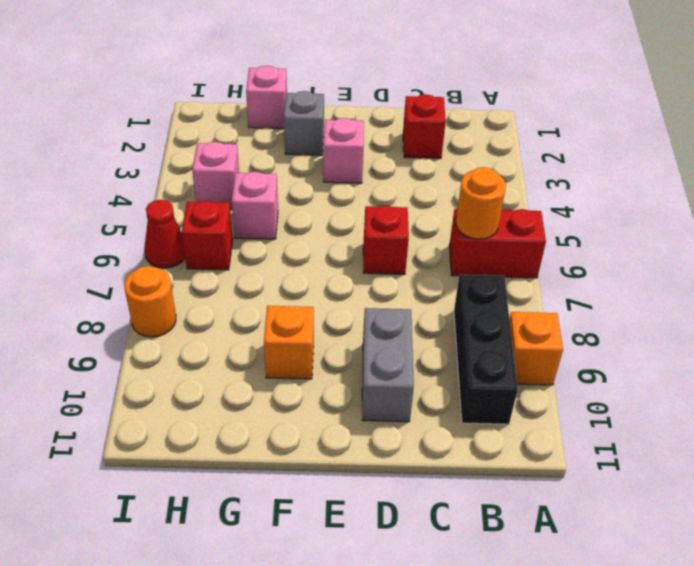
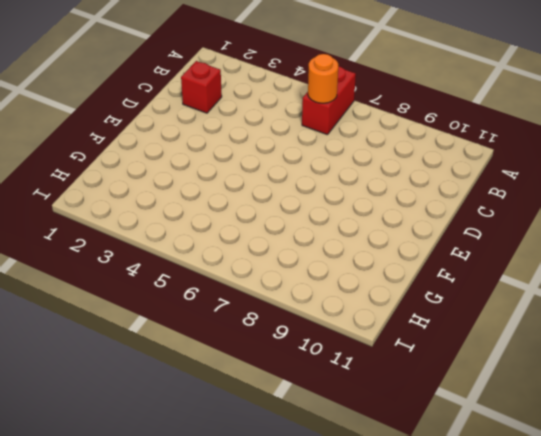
none -> orange 1x1 brick [510,312,563,385]
none -> black 1x3 brick [454,275,518,424]
none -> red 1x1 brick [363,206,409,274]

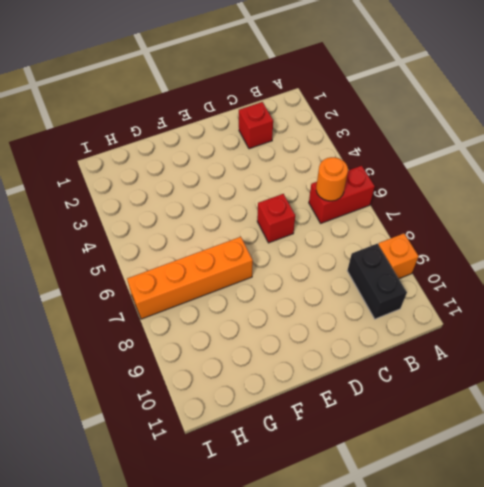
black 1x2 brick [347,244,407,319] -> black 1x3 brick [454,275,518,424]
orange 1x4 brick [127,237,253,319] -> none
none -> grey 1x2 brick [362,308,414,422]
none -> pink 1x1 brick [323,118,364,183]
none -> grey 1x1 brick [284,91,324,155]

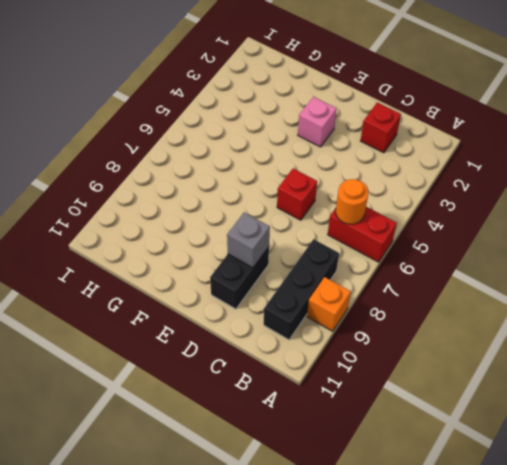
black 1x2 brick [210,247,269,309] -> grey 1x2 brick [362,308,414,422]
grey 1x1 brick [227,213,270,268] -> grey 1x1 brick moved to [284,91,324,155]
none -> orange 1x1 brick [264,306,314,379]
none -> pink 1x1 brick [246,66,287,129]
none -> pink 1x1 brick [232,172,278,239]

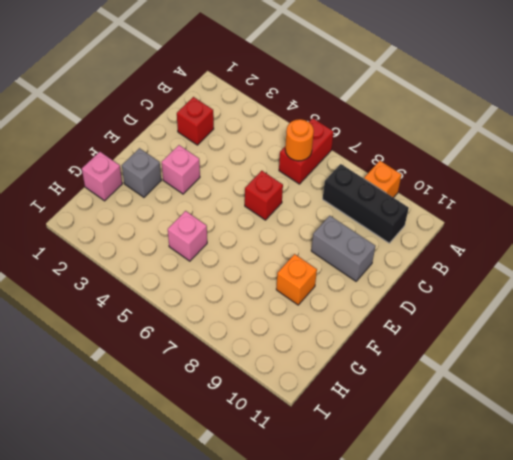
none -> pink 1x1 brick [192,142,239,208]
none -> red 1x1 brick [182,201,233,270]
none -> red 1x1 cone [145,200,185,268]

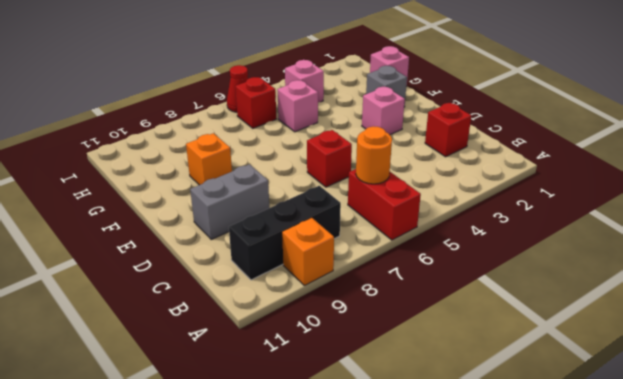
none -> orange 1x1 round brick [124,266,176,337]

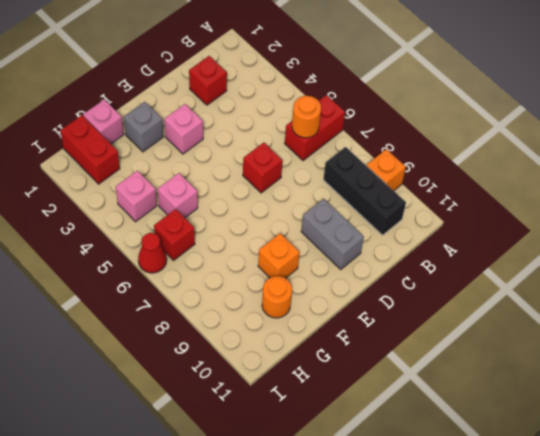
orange 1x1 round brick [262,276,292,318] -> orange 1x1 round brick moved to [124,266,176,337]
red 1x2 brick [60,115,120,184] -> none

